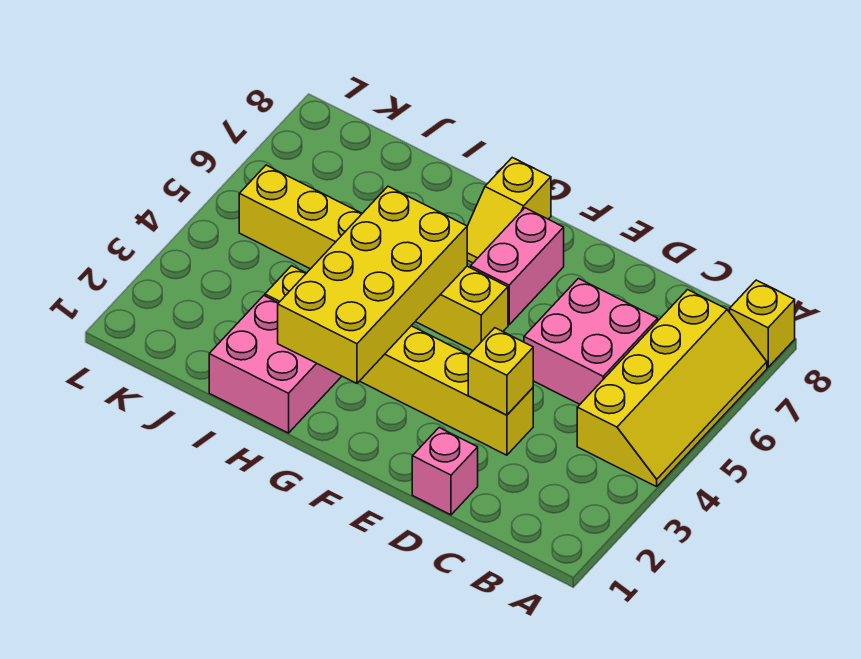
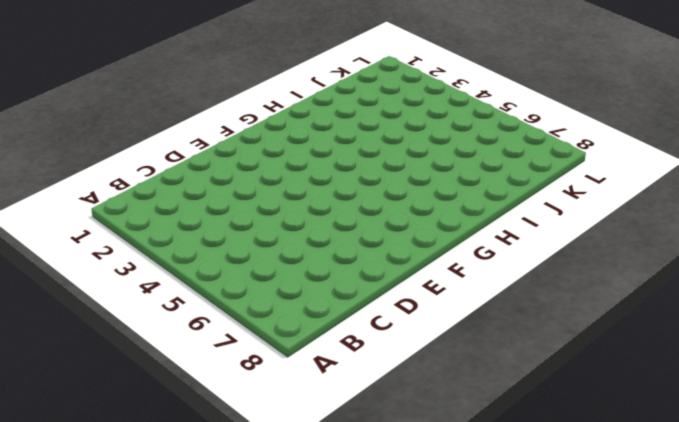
none -> yellow 2x4 slope [577,290,767,487]
none -> yellow 1x1 brick [730,280,795,367]

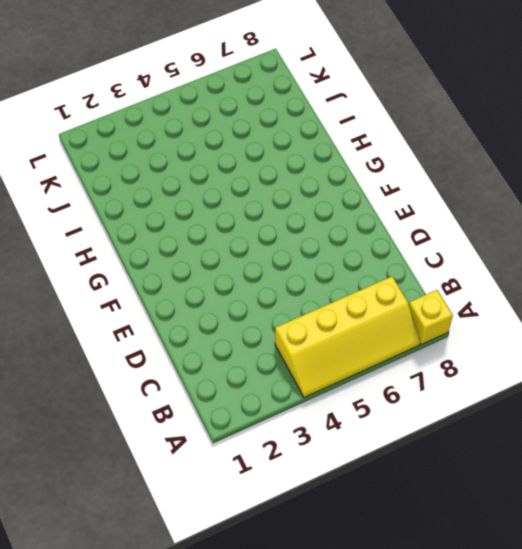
none -> pink 2x2 brick [524,279,658,404]
none -> pink 1x1 brick [412,428,478,515]

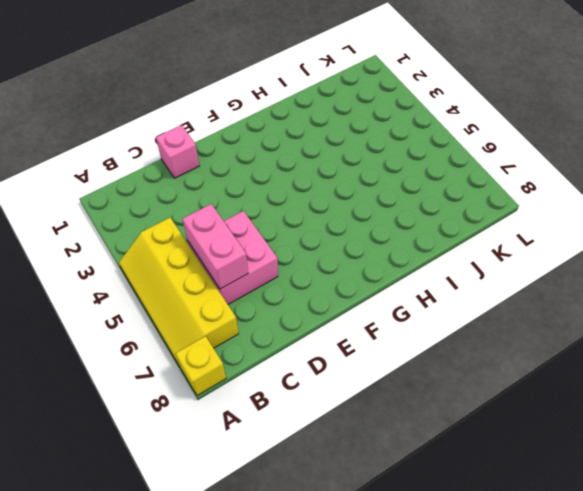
pink 1x2 brick [183,204,248,289] -> pink 1x2 brick moved to [471,208,564,325]
none -> yellow 1x6 brick [265,266,533,455]
none -> yellow 1x6 brick [239,165,508,350]

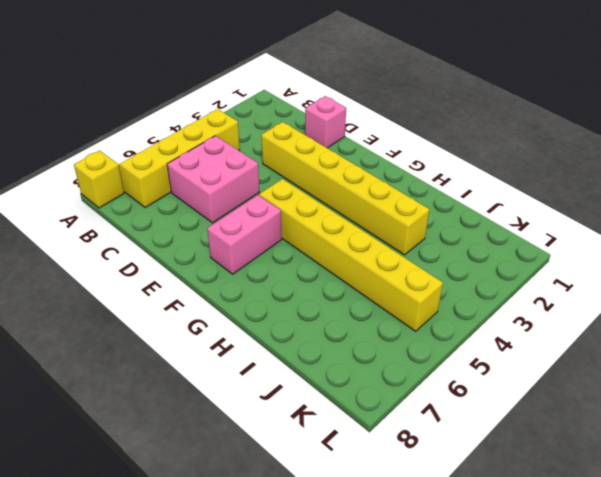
none -> yellow 1x2 slope [467,158,551,263]
none -> pink 2x2 brick [209,296,342,433]

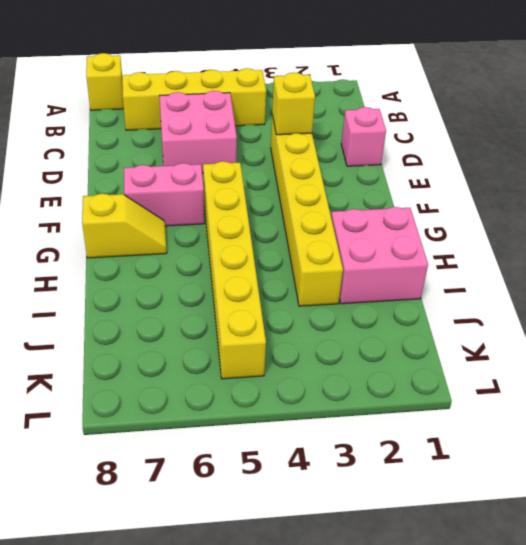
none -> yellow 2x4 brick [278,186,467,383]

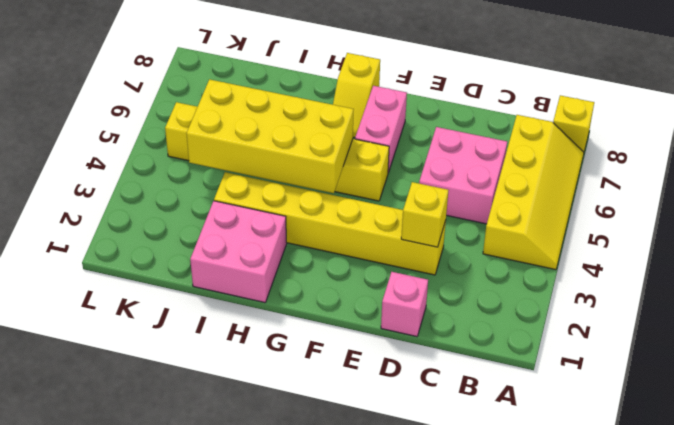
yellow 2x4 brick [186,79,354,193] -> yellow 2x4 brick turned to [278,186,467,383]

